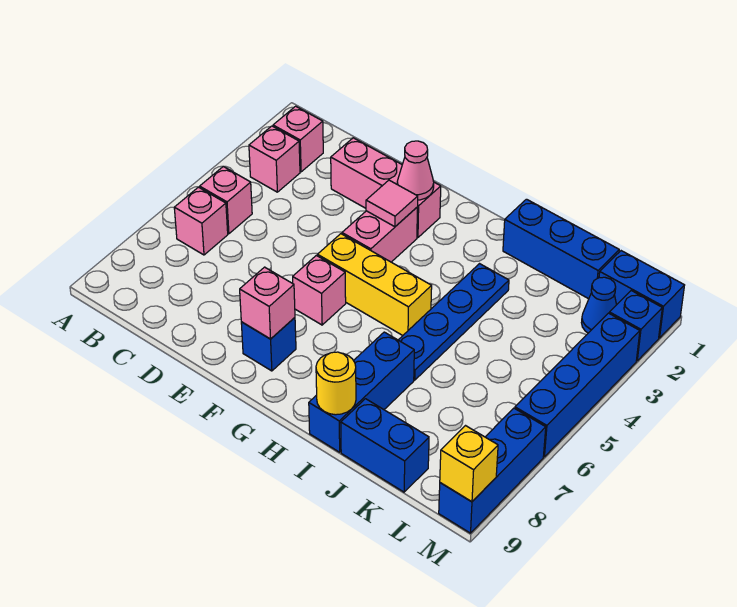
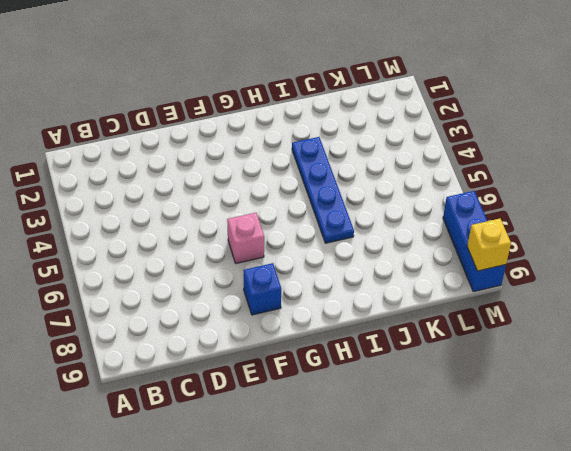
none -> pink 1x1 brick [273,106,323,172]
none -> pink 1x1 brick [249,126,300,192]
none -> pink 1x1 brick [200,166,252,234]

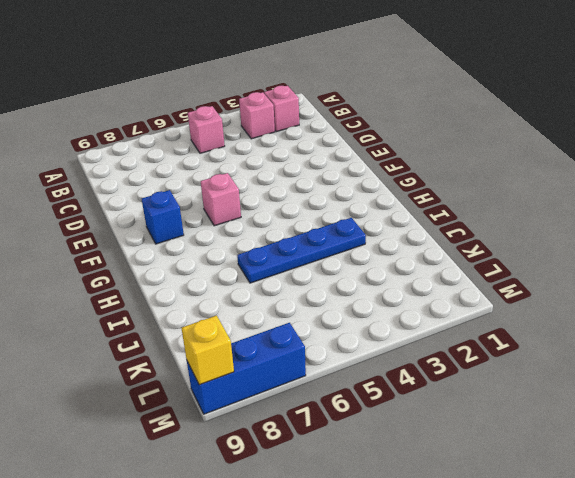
none -> pink 1x1 brick [174,187,228,255]
none -> pink 1x3 brick [331,138,441,238]
none -> pink 1x2 brick [342,208,417,262]

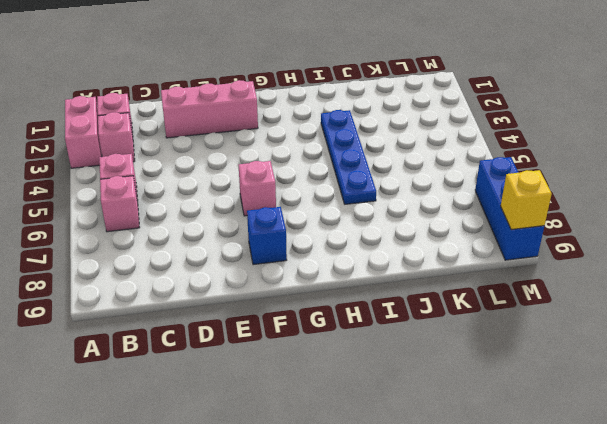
pink 1x2 brick [65,96,102,168] -> pink 1x2 brick moved to [342,208,417,262]
none -> yellow 1x3 brick [317,234,432,335]
none -> blue 1x3 brick [503,199,619,299]
none -> blue 1x3 brick [309,332,414,452]

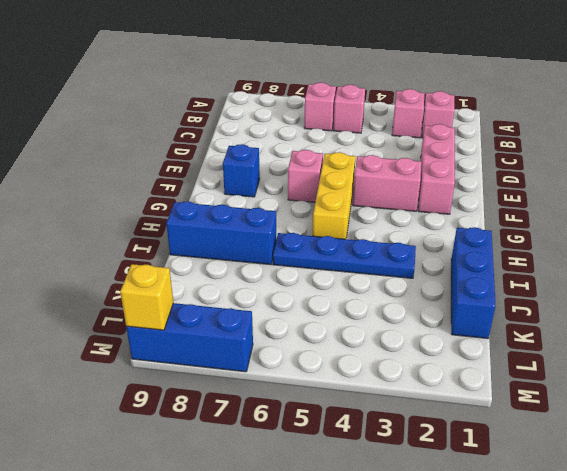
none -> blue 1x2 brick [341,399,429,492]
none -> blue 1x2 brick [599,251,685,338]
none -> blue 1x1 cone [581,277,616,333]

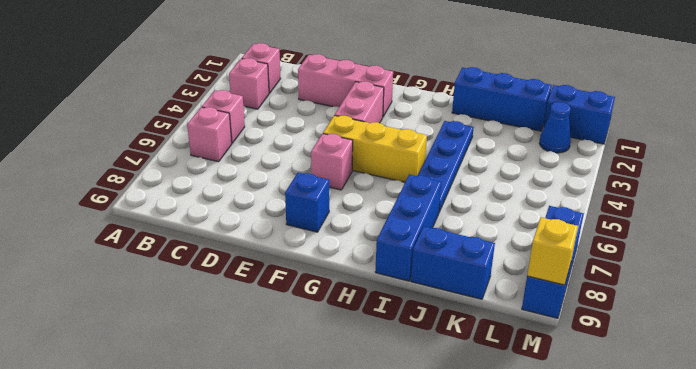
none -> blue 1x1 brick [609,291,662,361]
none -> blue 1x4 brick [515,313,640,457]
none -> pink 1x1 cone [397,141,434,200]

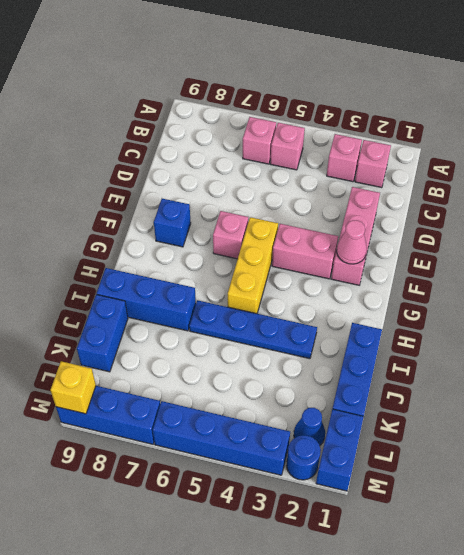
blue 1x1 round brick [286,435,321,480] -> blue 1x1 brick [609,291,662,361]
none -> pink 1x1 tile [366,180,418,227]
none -> pink 1x1 brick [240,267,295,339]
none -> yellow 1x1 round brick [316,352,356,415]

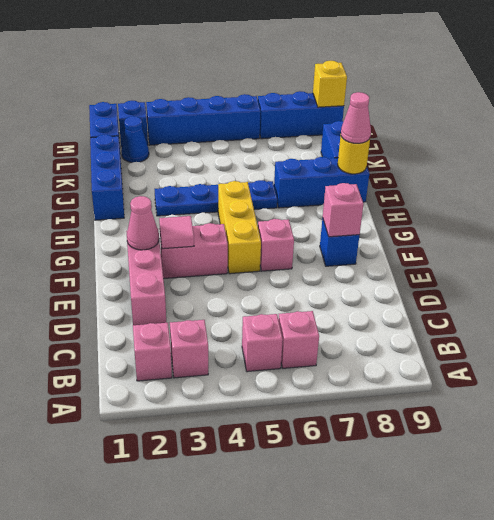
pink 1x1 cone [341,92,371,143] -> none

